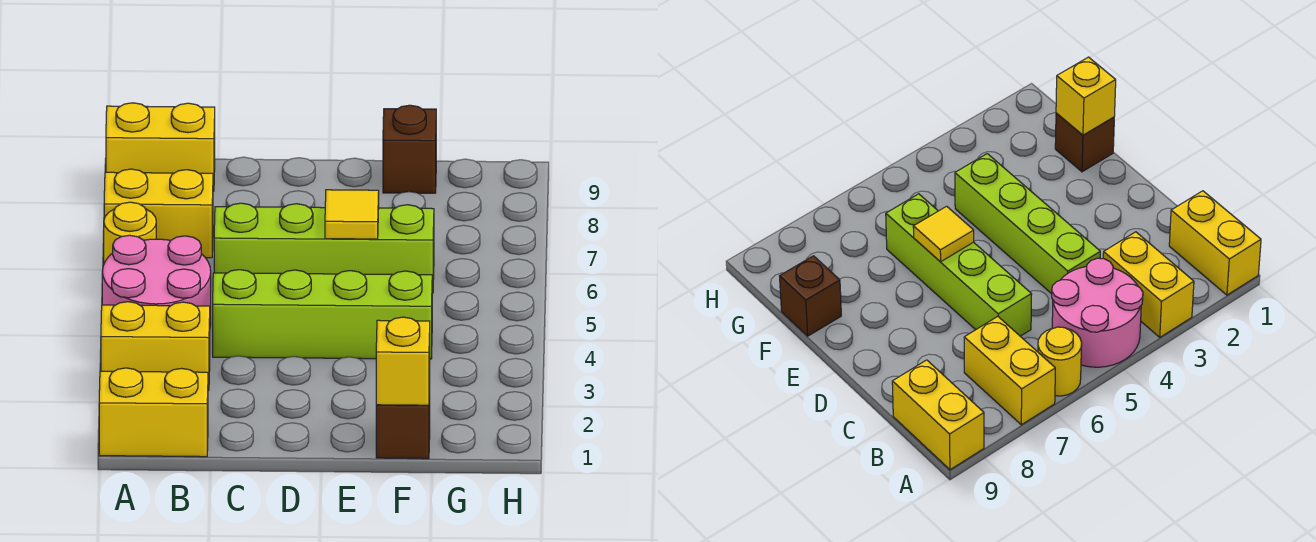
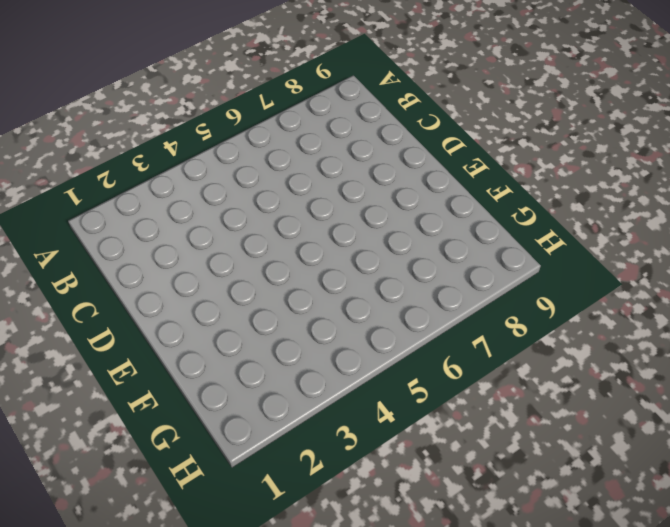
none -> yellow 1x2 brick [99,368,208,457]
none -> yellow 1x2 brick [101,302,210,390]
none -> pink 2x2 round brick [102,235,211,326]

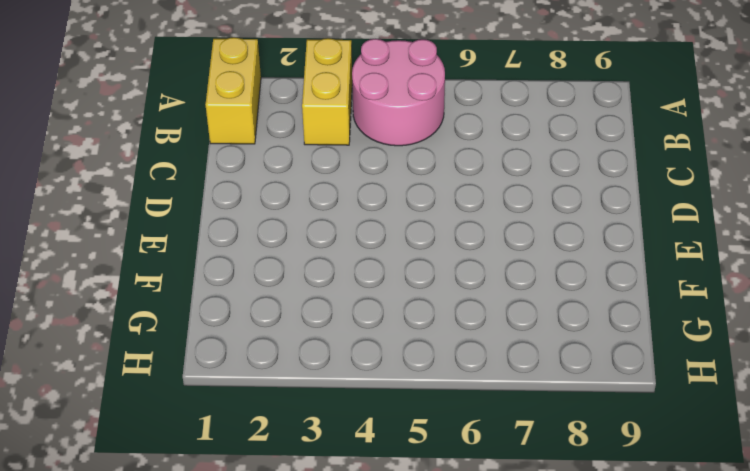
none -> yellow 1x1 round brick [104,202,156,263]
none -> yellow 1x2 brick [104,169,213,258]
none -> yellow 1x2 brick [106,103,215,191]

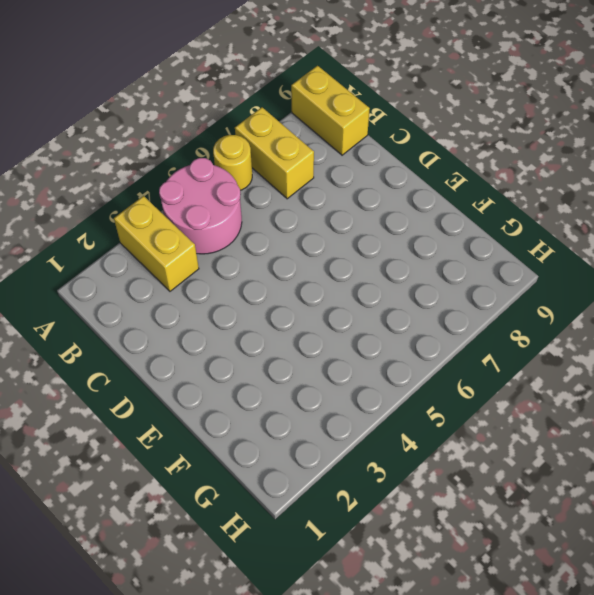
none -> yellow 1x2 brick [99,368,208,457]
none -> lime 1x4 brick [213,270,432,359]
none -> lime 1x4 brick [214,203,434,293]

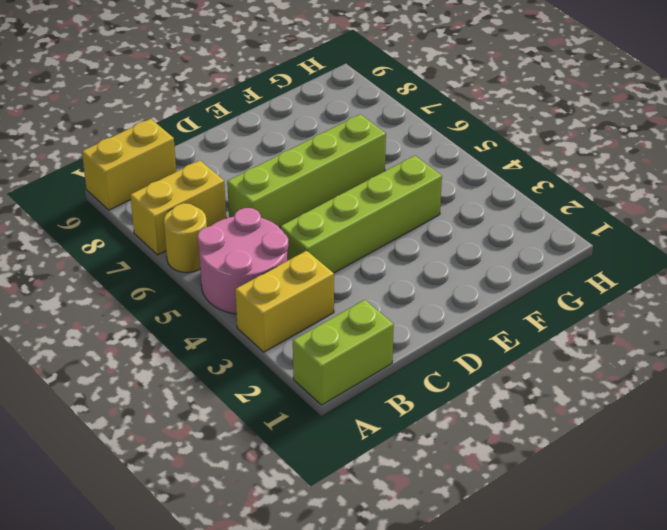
lime 1x2 brick [293,300,394,405] -> yellow 1x2 brick [99,368,208,457]
none -> brown 1x1 brick [376,387,430,459]
none -> brown 1x1 brick [383,105,436,193]
none -> yellow 1x1 tile [325,190,379,239]

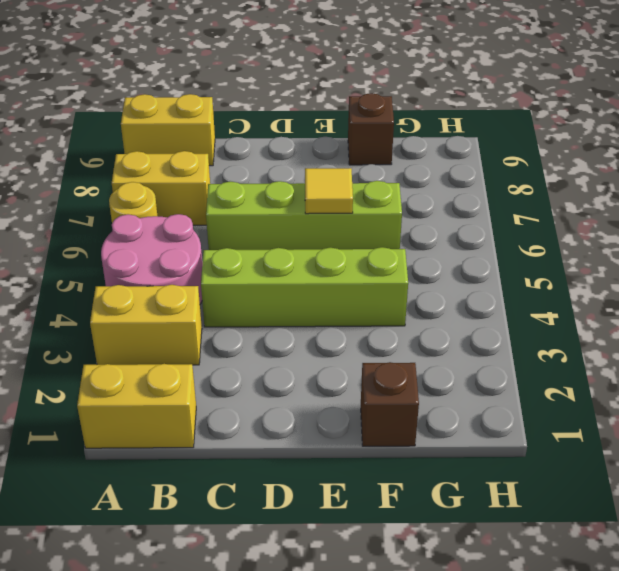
none -> yellow 1x1 brick [376,317,430,405]

